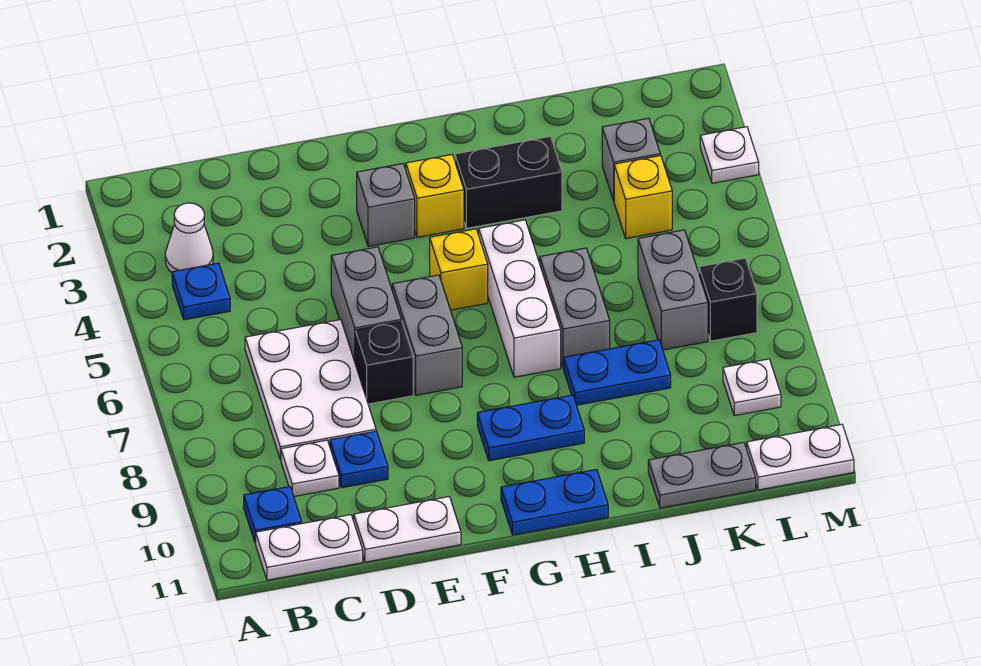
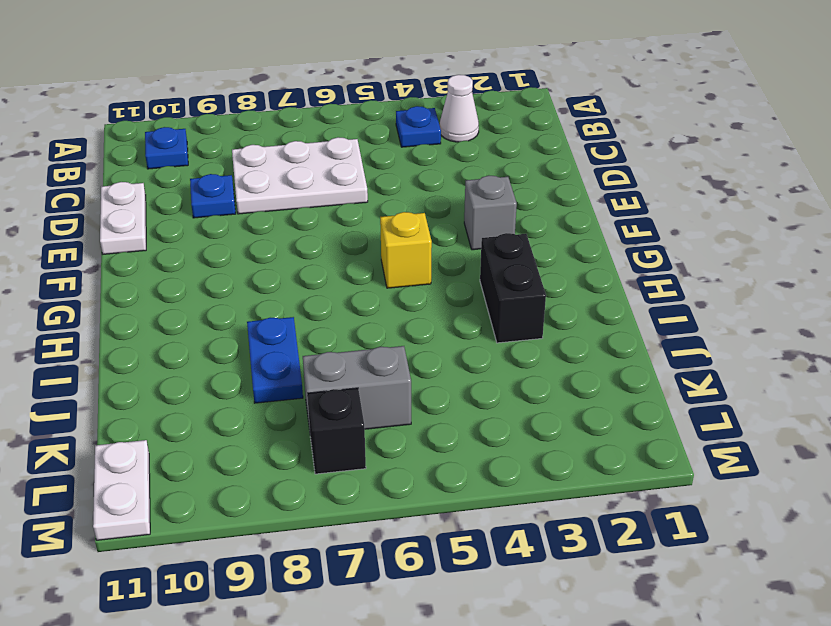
none -> white 1x2 plate [256,515,363,580]
none -> white 1x1 plate [281,440,339,496]
none -> grey 1x2 brick [331,247,401,361]

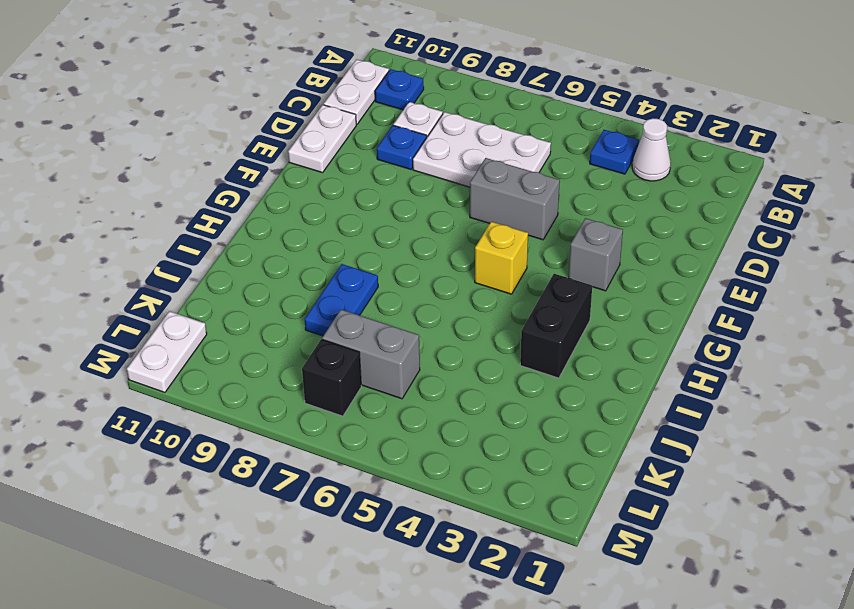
none -> black 1x1 brick [355,321,413,404]
none -> grey 1x2 brick [392,275,462,395]
none -> yellow 1x1 brick [406,155,464,238]

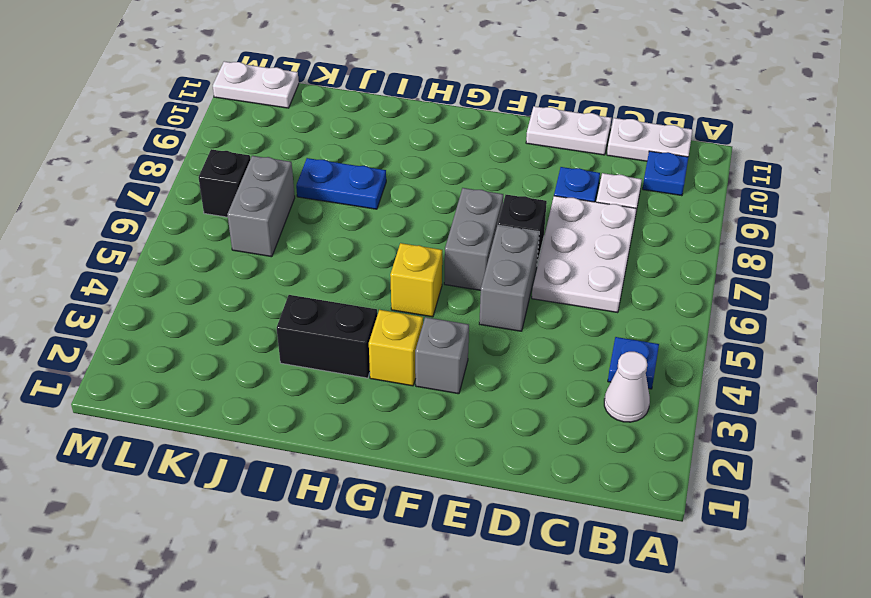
none -> blue 1x2 plate [477,395,584,461]
none -> blue 1x2 plate [501,469,608,535]
none -> white 1x3 brick [479,220,561,377]

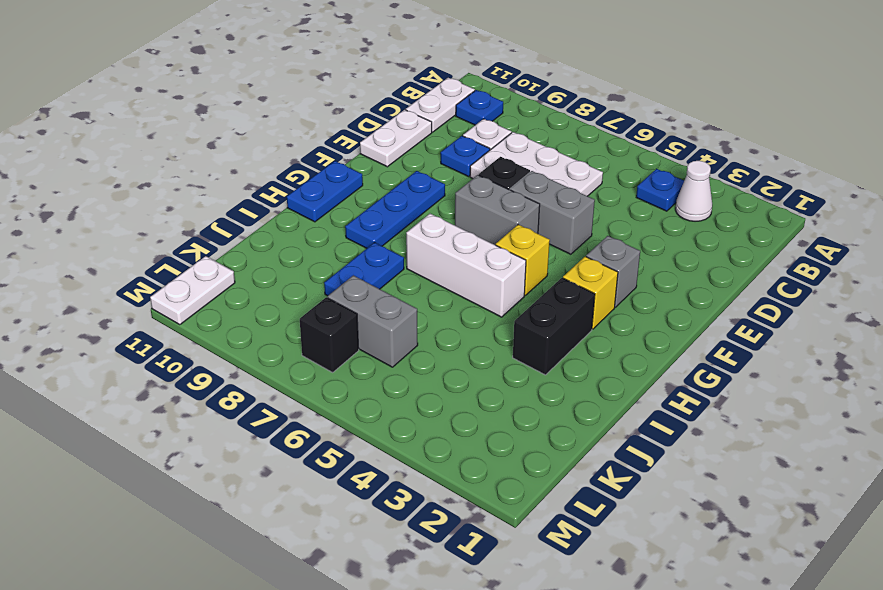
blue 1x3 plate [345,171,445,249] -> blue 1x2 plate [477,395,584,461]
none -> grey 1x2 brick [540,248,610,368]
none -> grey 1x2 plate [648,442,756,508]
none -> grey 1x1 brick [602,118,660,201]

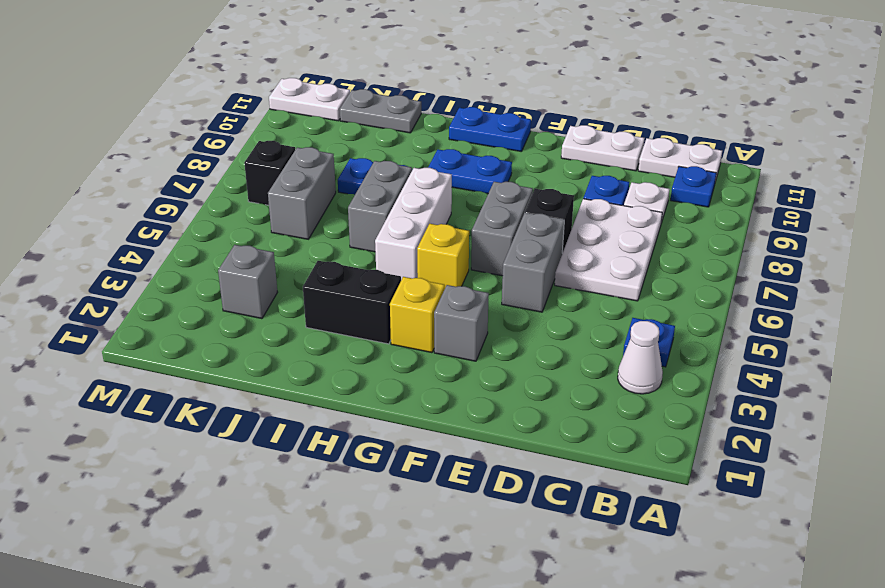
none -> yellow 1x1 brick [614,155,672,238]
none -> white 1x1 plate [723,359,781,416]
none -> white 1x1 plate [700,127,759,183]

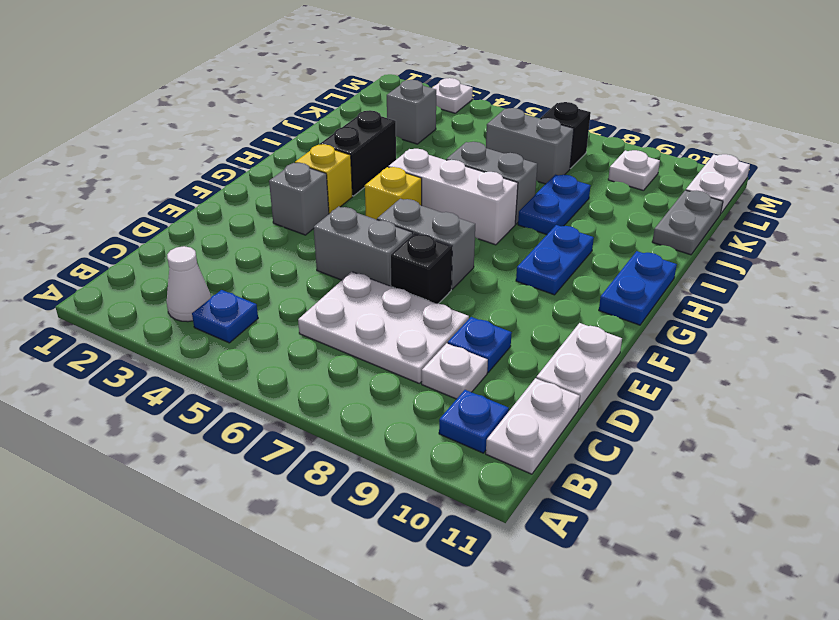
none -> yellow 1x1 brick [614,155,672,238]

